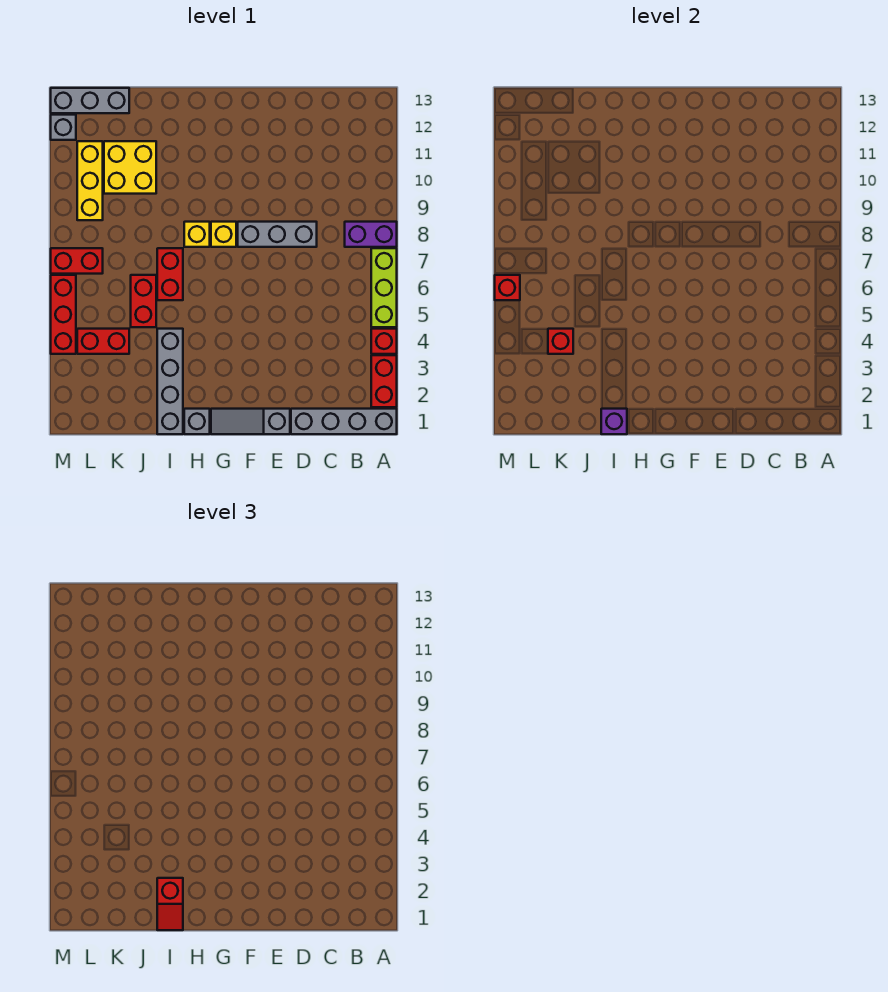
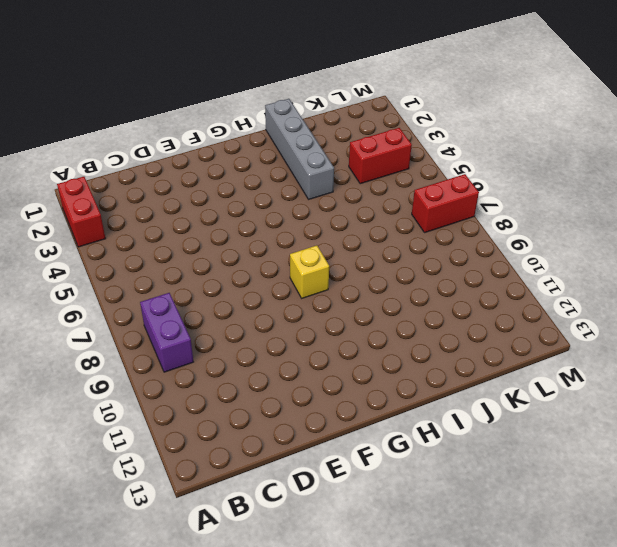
purple 1x2 brick [140,293,193,372] -> purple 1x2 brick turned to [345,222,397,247]
none -> grey 1x4 brick [291,409,397,434]
none -> red 1x1 brick [371,329,397,354]
none -> lime 1x3 brick [371,248,397,327]

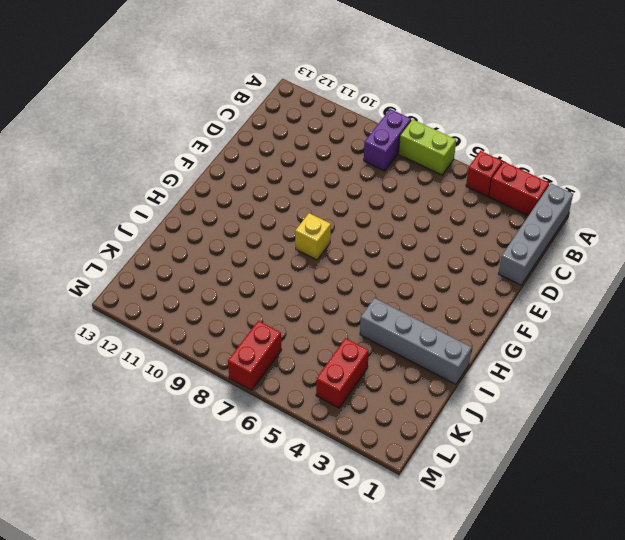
lime 1x2 brick [399,119,456,175] -> lime 1x3 brick [371,248,397,327]
none -> grey 1x3 brick [238,222,317,247]
none -> grey 1x3 slope [211,409,290,434]
none -> grey 1x1 brick [184,409,210,434]

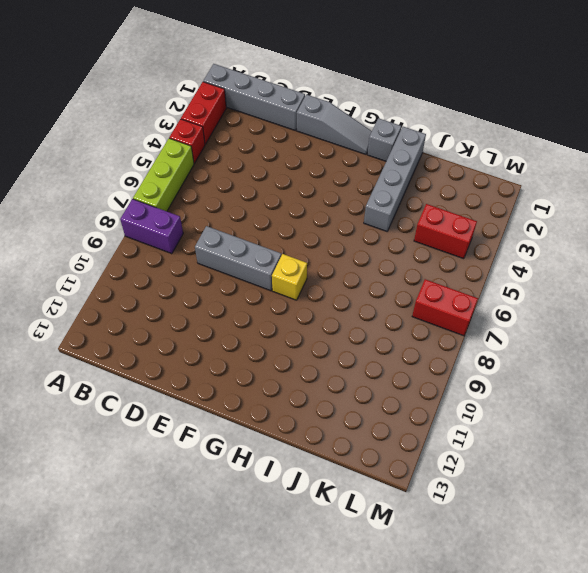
none -> yellow 1x1 brick [184,222,210,247]
none -> red 1x2 brick [157,248,183,300]
none -> red 1x2 brick [131,275,156,327]

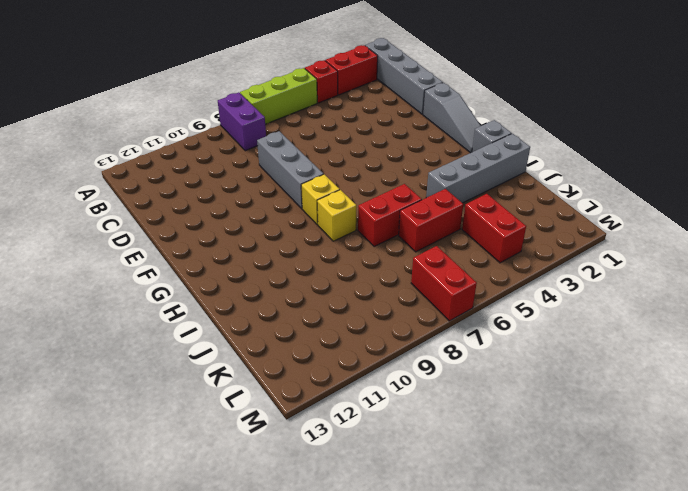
none -> yellow 2x2 brick [104,141,156,194]
none -> grey 1x3 brick [51,88,129,113]
none -> yellow 1x3 brick [77,141,103,220]

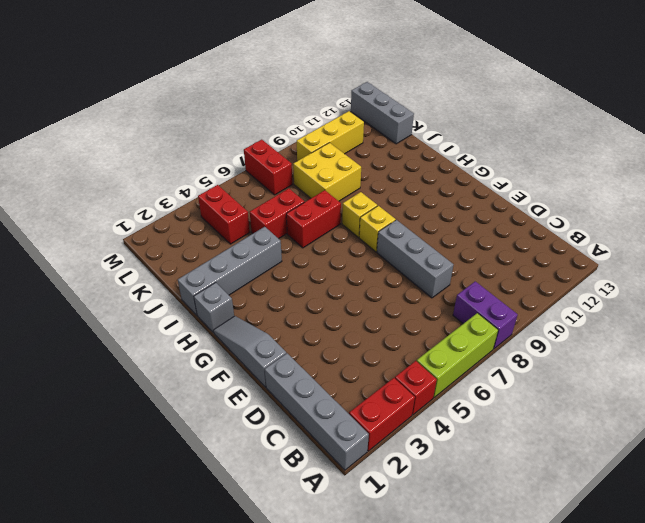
yellow 2x2 brick [293,143,361,201] -> yellow 2x2 brick moved to [104,141,156,194]
none -> red 1x3 brick [51,275,76,354]
none -> grey 1x1 brick [51,115,76,140]
none -> purple 1x1 brick [601,409,627,434]

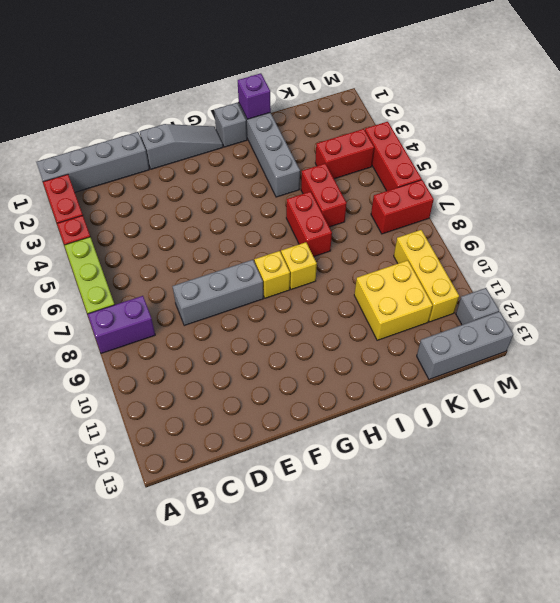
none -> red 1x1 brick [548,329,573,354]
none -> red 1x1 brick [495,275,520,300]
none -> red 1x2 slope [157,878,183,930]

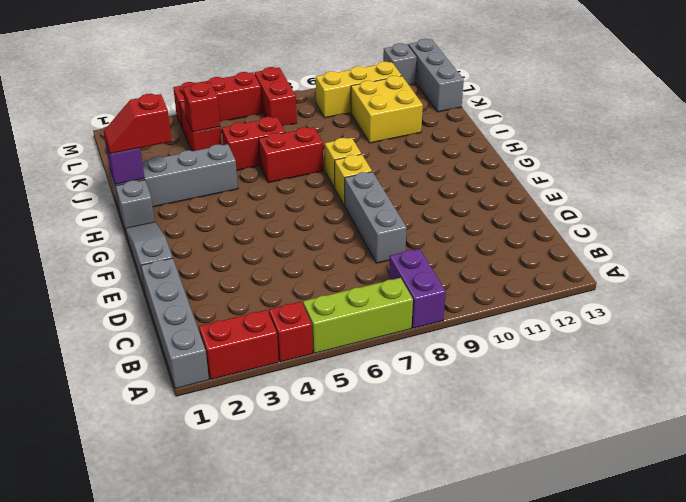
none -> red 1x1 brick [495,275,520,300]

